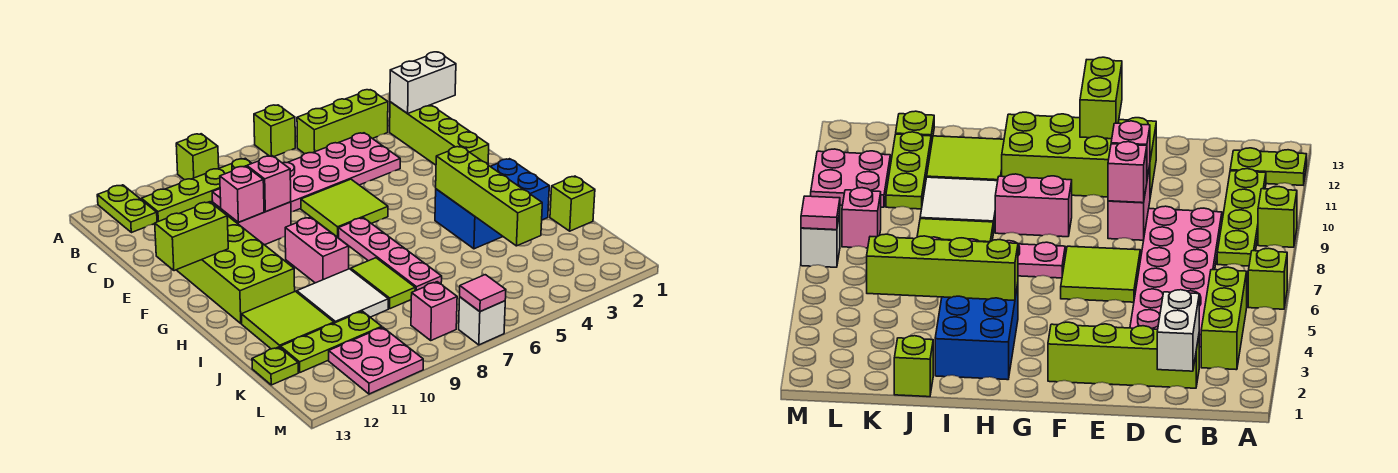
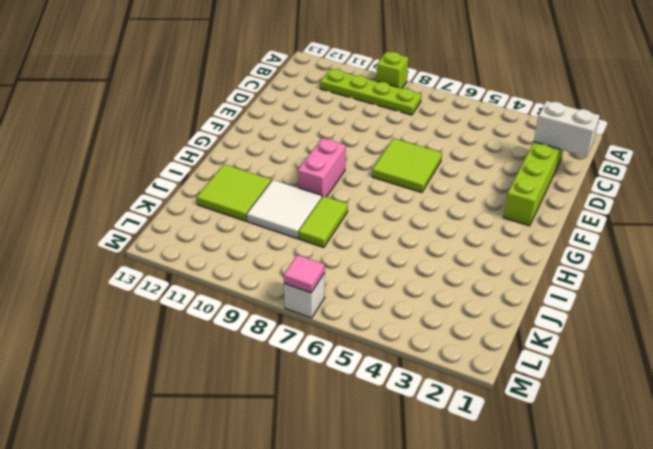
none -> lime 1x1 brick [254,105,295,156]
none -> lime 1x2 plate [97,185,157,233]
none -> lime 1x3 brick [297,90,388,154]

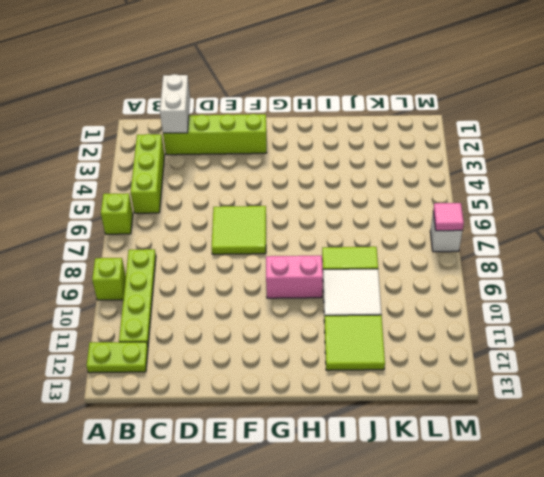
none -> pink 2x6 plate [212,133,400,212]
none -> pink 1x2 brick [221,202,291,245]
none -> lime 2x4 brick [177,216,295,323]

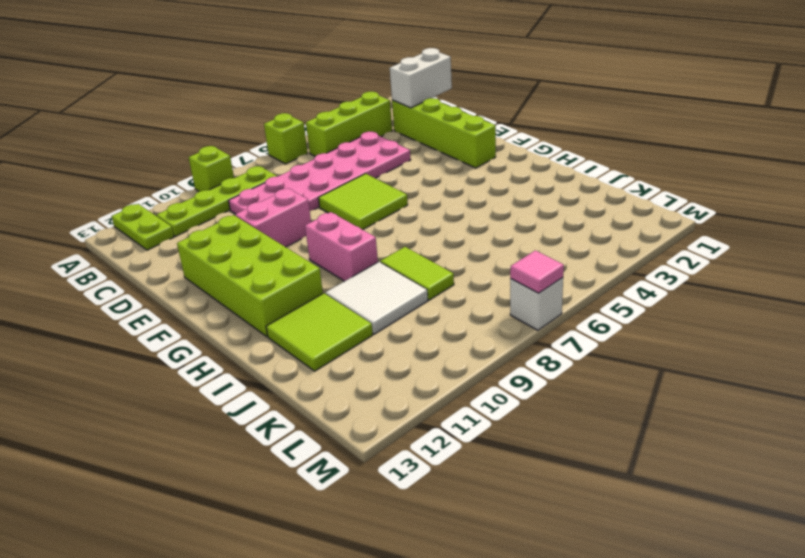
none -> pink 1x4 plate [338,218,442,291]
none -> blue 2x3 brick [435,159,549,249]
none -> lime 1x1 brick [550,176,595,231]

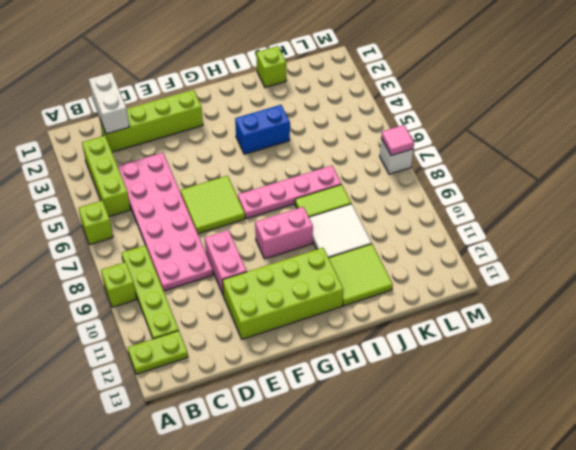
blue 1x2 brick [235,105,290,154] -> blue 2x3 brick [435,159,549,249]
none -> lime 1x3 plate [281,311,382,372]
none -> lime 1x1 plate [252,347,298,385]
none -> pink 1x1 brick [411,282,457,340]

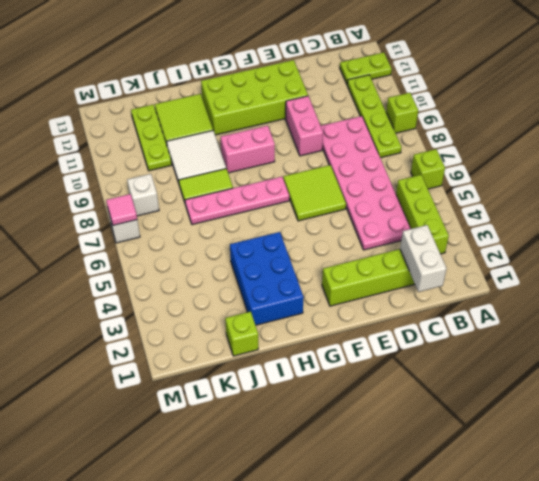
white 1x1 brick [127,174,159,216] -> pink 1x1 brick [411,282,457,340]
none -> lime 1x1 plate [252,347,298,385]
none -> pink 2x2 plate [329,327,423,394]
none -> pink 1x1 brick [247,156,291,212]

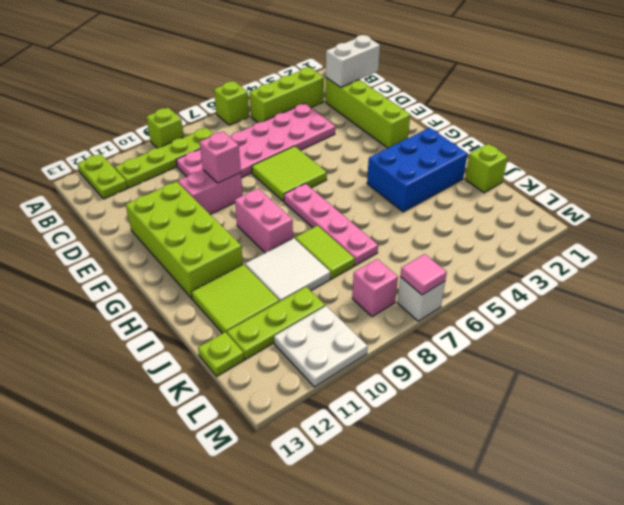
white 2x2 plate [274,306,368,387] -> pink 2x2 plate [329,327,423,394]
none -> pink 1x1 brick [220,166,264,222]
none -> lime 1x2 brick [155,202,228,271]
none -> lime 1x4 brick [436,146,542,246]

